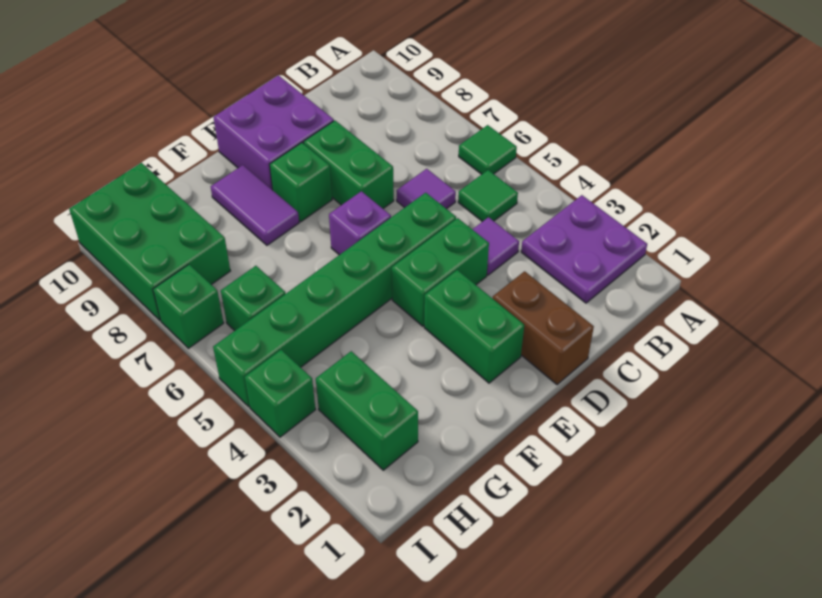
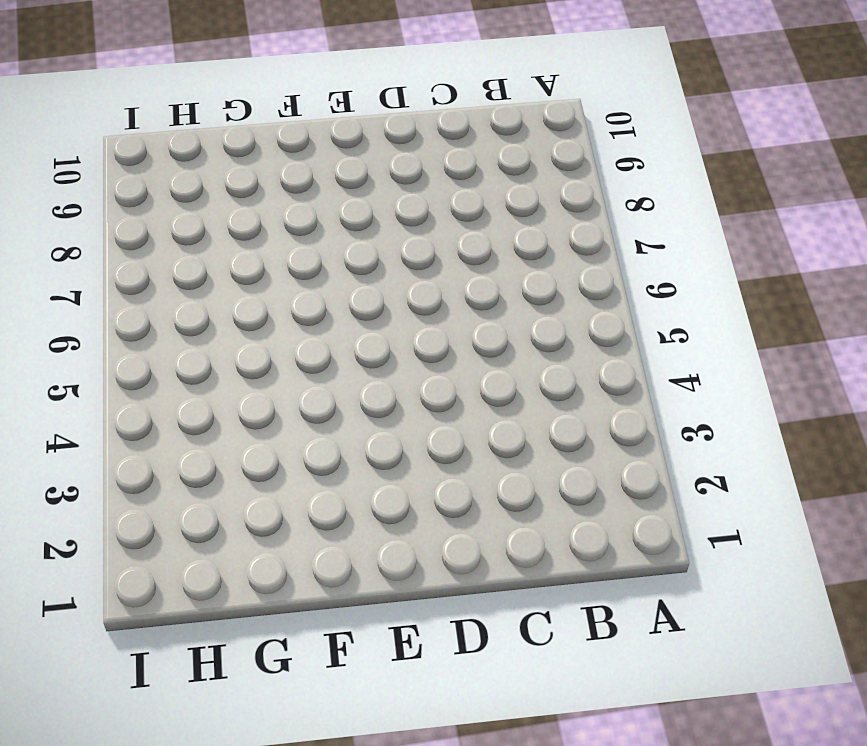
none -> purple 2x2 plate [521,195,647,303]
none -> green 1x1 tile [459,125,517,174]
none -> green 1x1 tile [458,170,518,222]

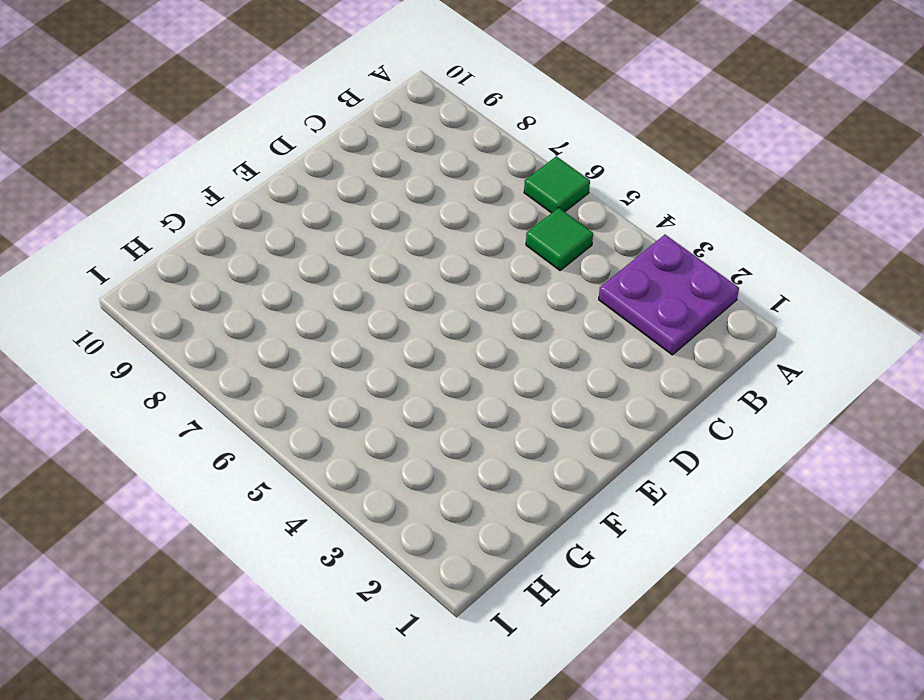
none -> purple 1x1 tile [472,217,519,275]
none -> purple 1x1 tile [396,169,456,209]
none -> brown 1x2 brick [493,271,594,385]

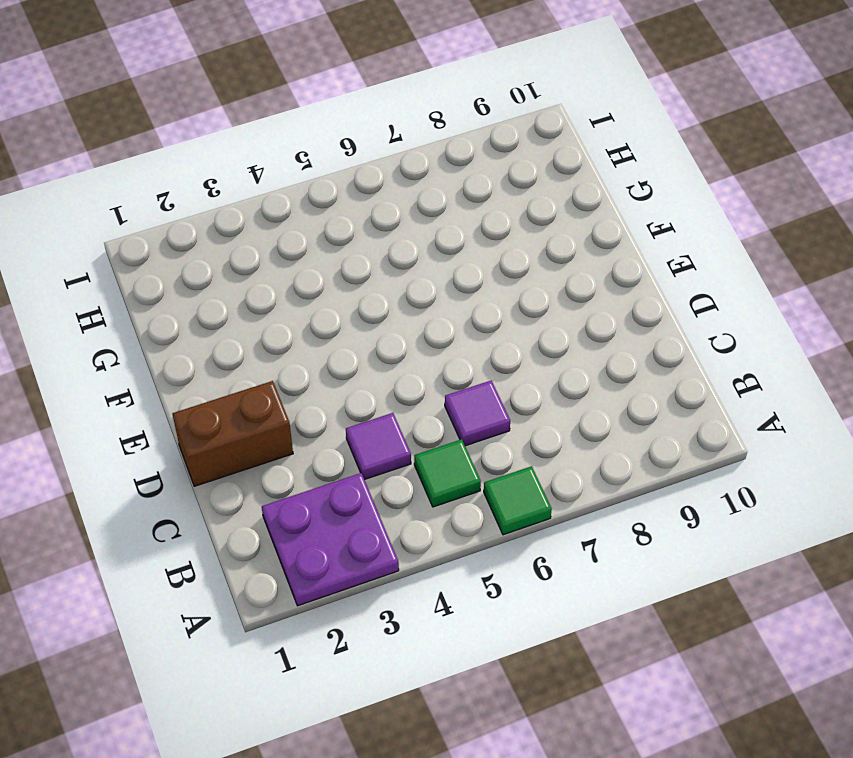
none -> green 1x2 brick [392,218,489,326]
none -> green 1x6 brick [213,193,456,406]
none -> green 1x2 brick [304,120,394,208]

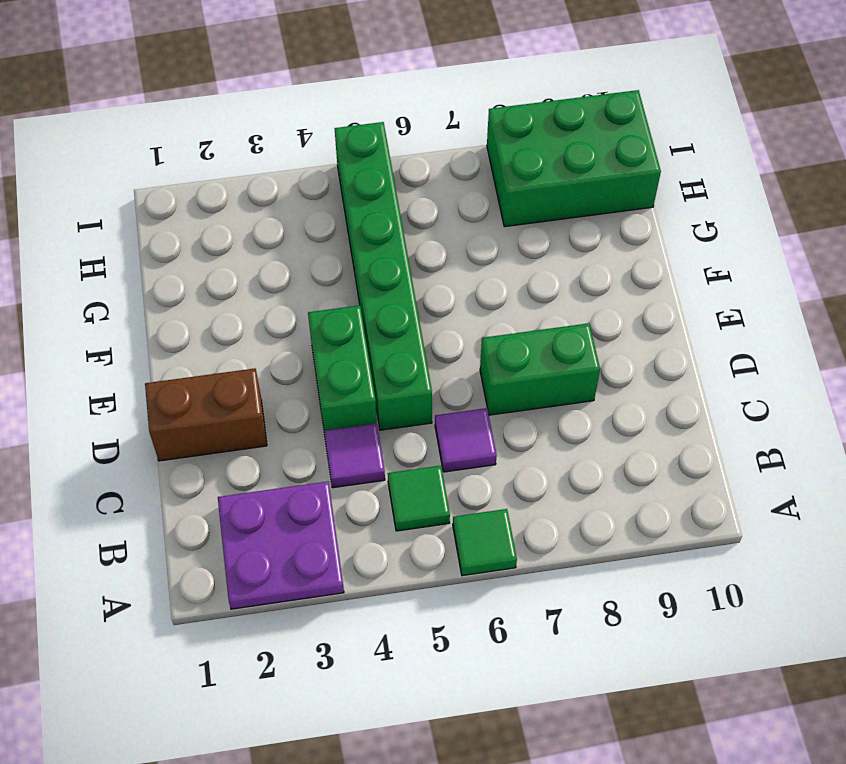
none -> purple 2x2 brick [213,75,334,190]
none -> green 1x2 brick [424,270,524,383]
none -> purple 1x1 brick [329,191,391,255]

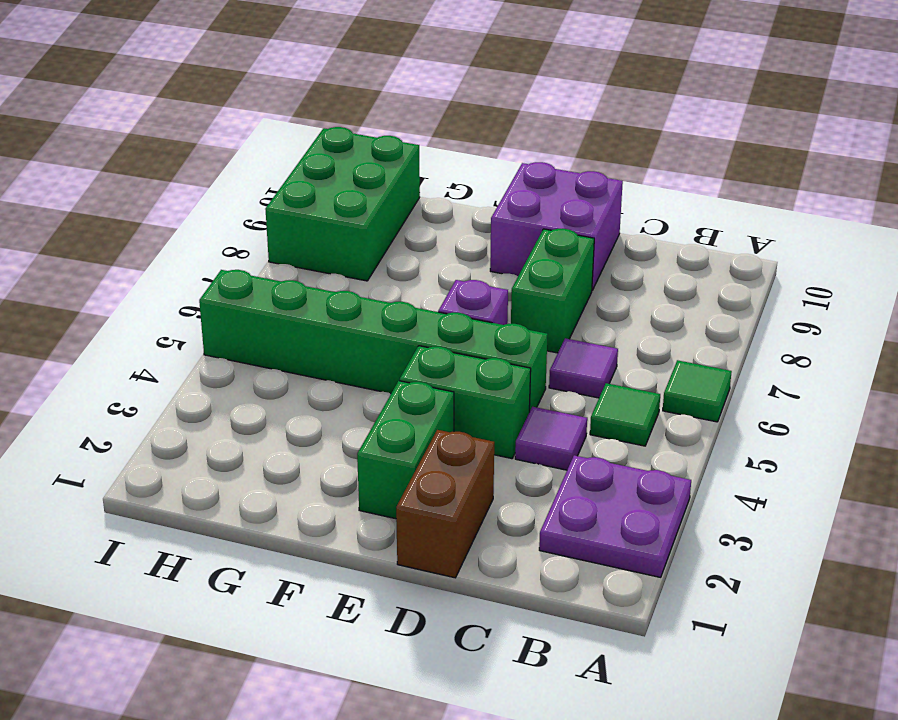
none -> green 1x1 brick [270,143,332,222]
none -> purple 1x2 tile [211,165,299,245]
none -> green 1x2 brick [316,351,418,470]

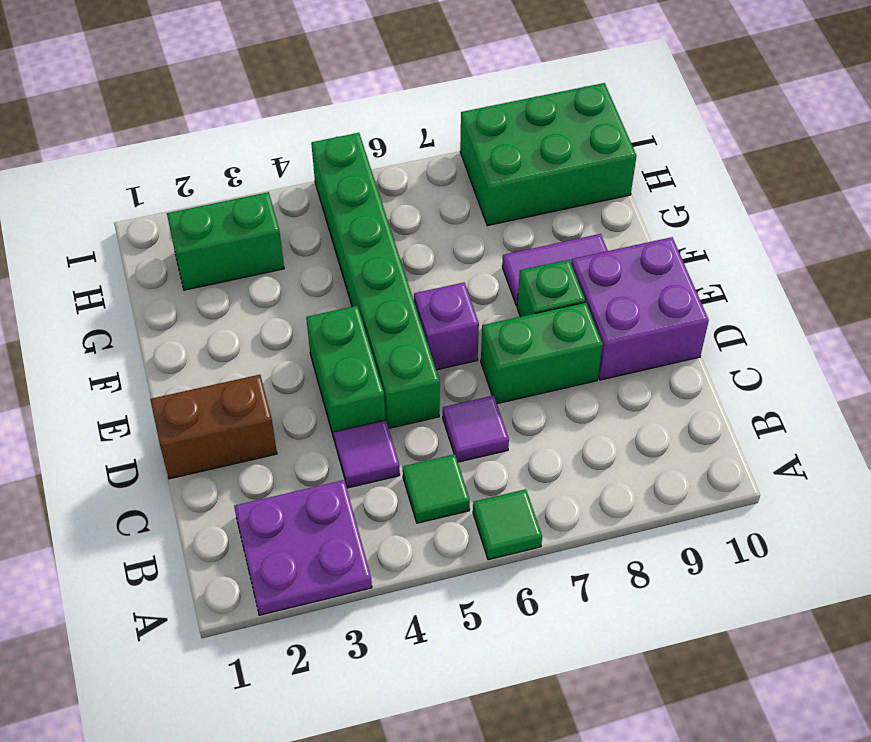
none -> green 1x2 brick [424,270,524,383]
none -> green 1x1 brick [221,266,285,331]
none -> green 1x1 brick [245,350,315,437]

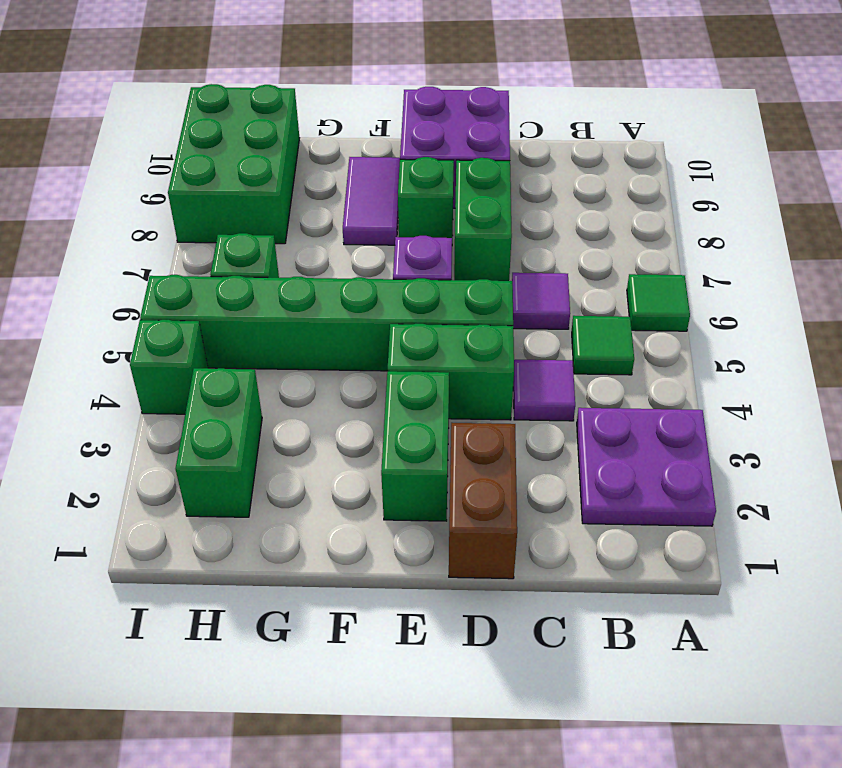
none -> green 1x1 brick [153,264,223,348]

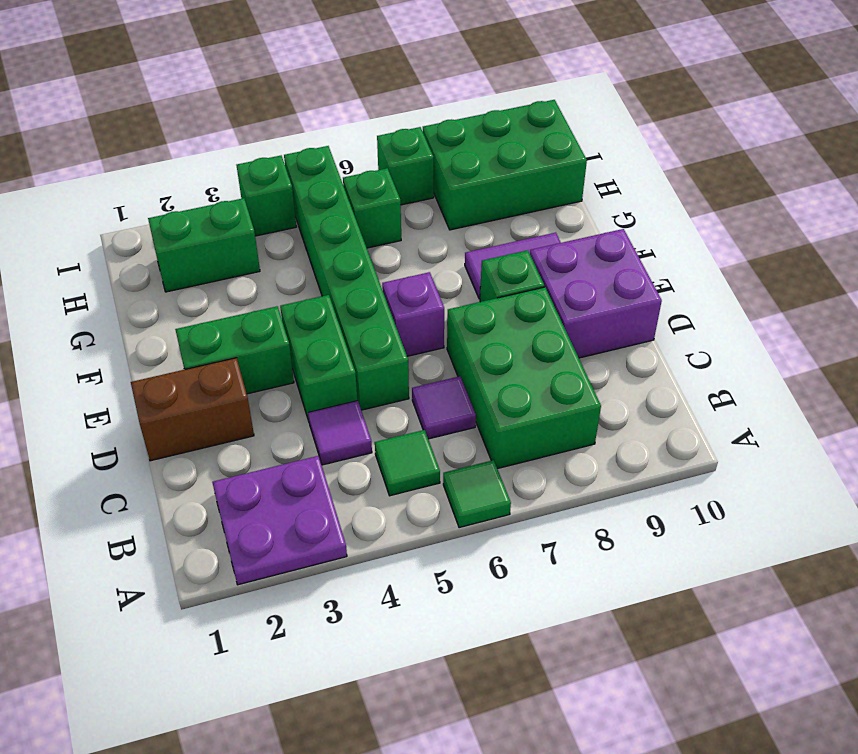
green 2x3 brick [447,287,601,469] -> green 1x2 brick [304,120,394,208]

